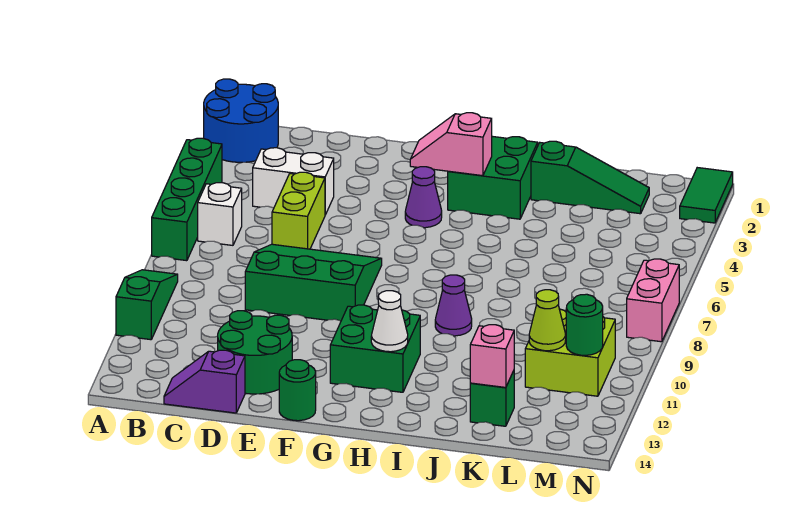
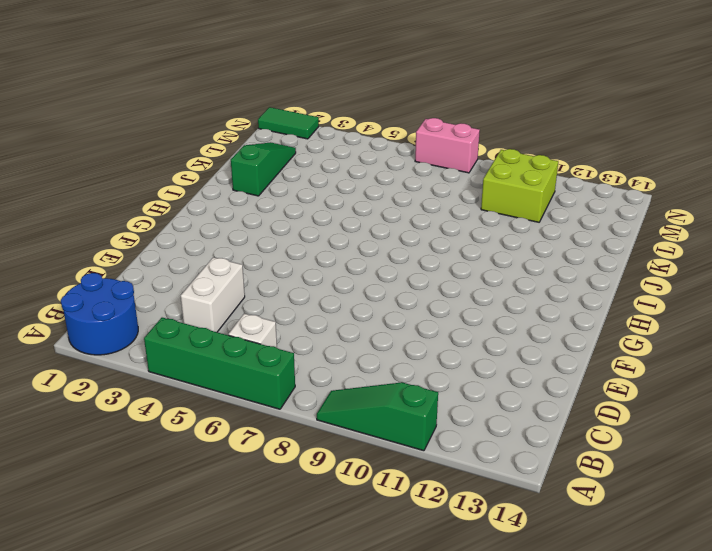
none -> purple 1x2 slope [164,350,245,413]
none -> lime 1x2 brick [272,172,325,249]
none -> green 3x3 slope [245,244,382,321]

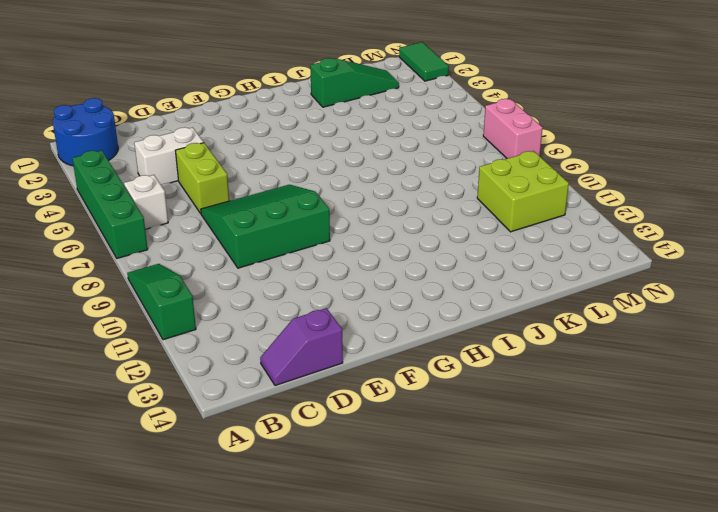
none -> green 2x2 round brick [218,311,292,394]
none -> green 1x1 round brick [279,360,316,421]
none -> purple 1x1 cone [405,167,442,228]

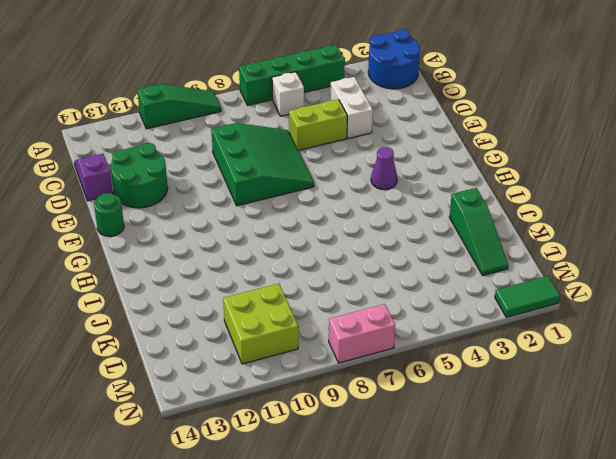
none -> green 2x2 brick [330,305,420,392]
none -> green 2x2 brick [448,136,538,219]
none -> purple 1x1 cone [435,275,472,336]

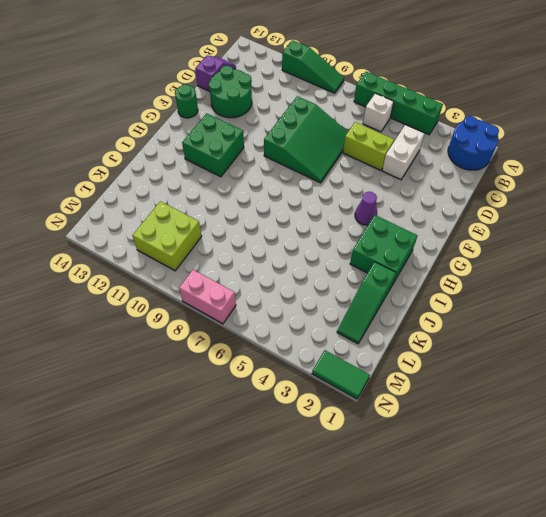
none -> purple 1x1 cone [435,275,472,336]
none -> green 1x1 brick [470,371,514,426]
none -> pink 1x2 slope [410,113,492,176]

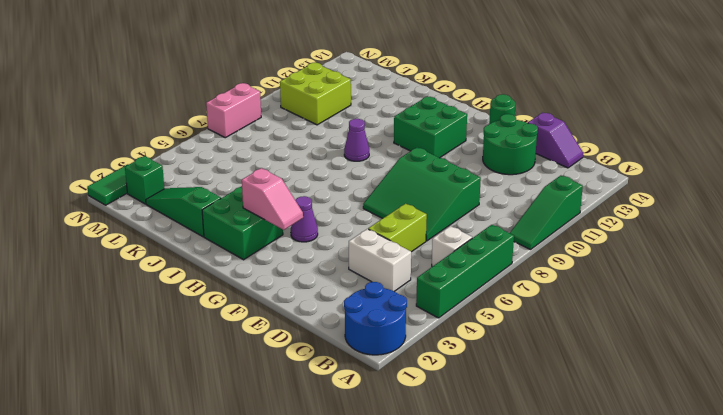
green 1x1 brick [125,156,164,204] -> green 1x1 brick moved to [470,371,514,426]
none -> white 1x1 cone [371,291,408,352]
none -> pink 1x1 brick [470,325,514,387]
none -> lime 1x1 cone [529,290,566,351]

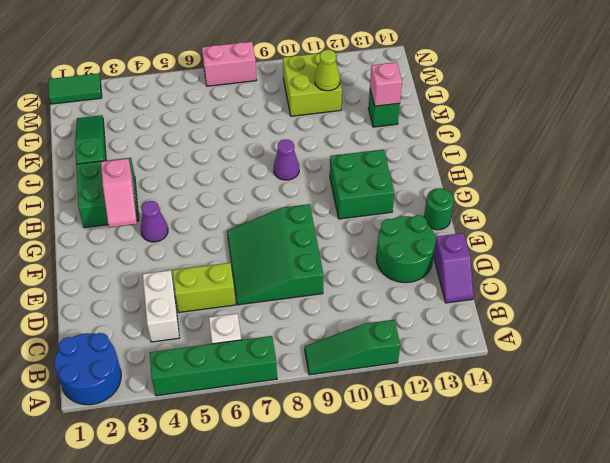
none -> white 1x1 cone [371,291,408,352]
none -> green 1x1 round brick [566,294,603,355]

